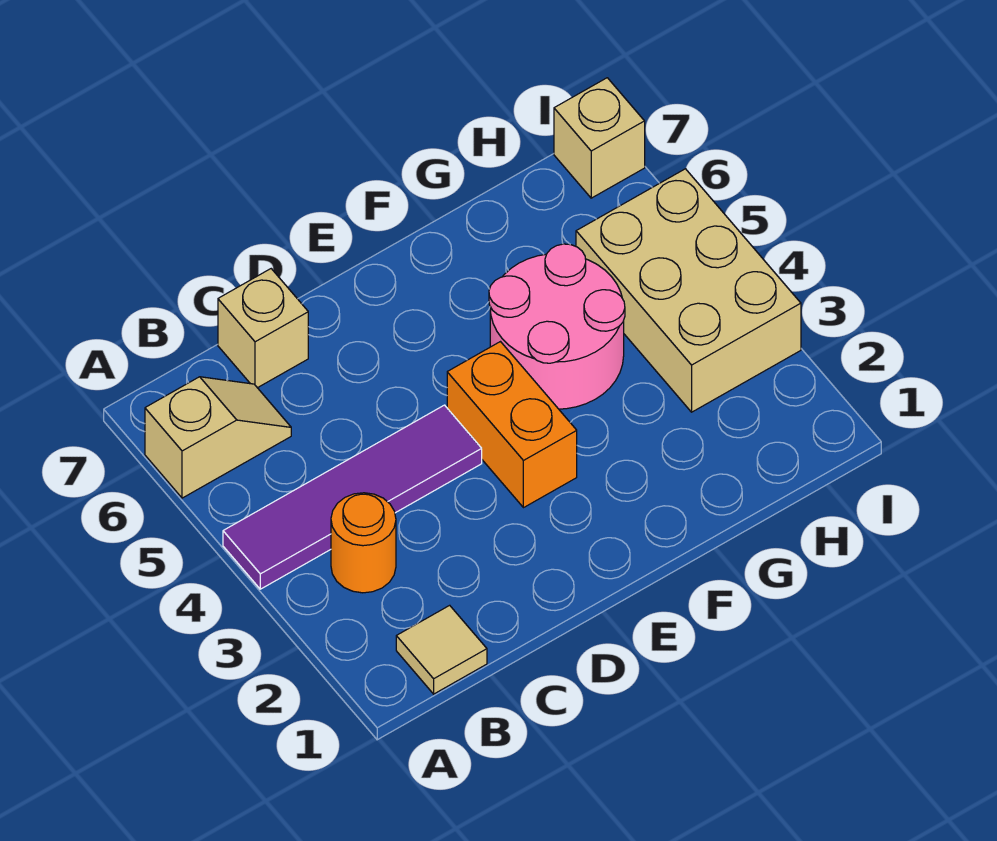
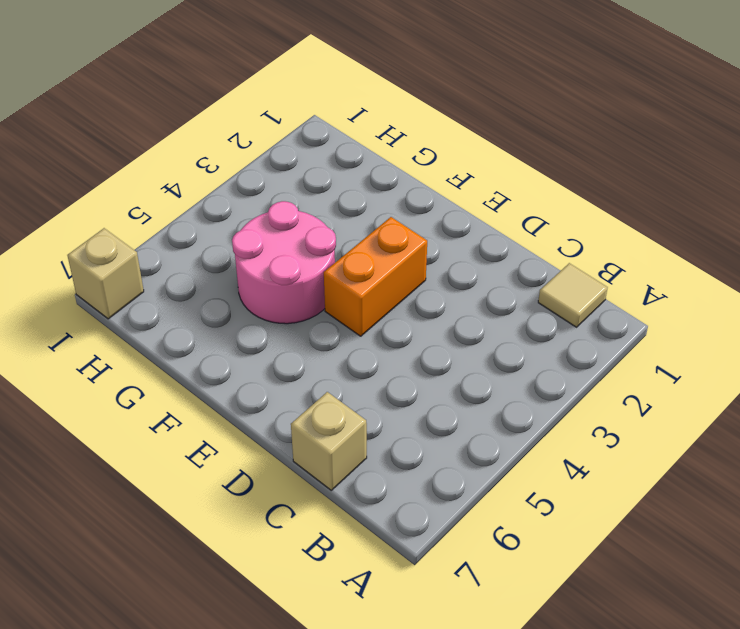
none -> purple 1x4 tile [223,405,482,589]
none -> tan 1x2 slope [145,377,291,498]

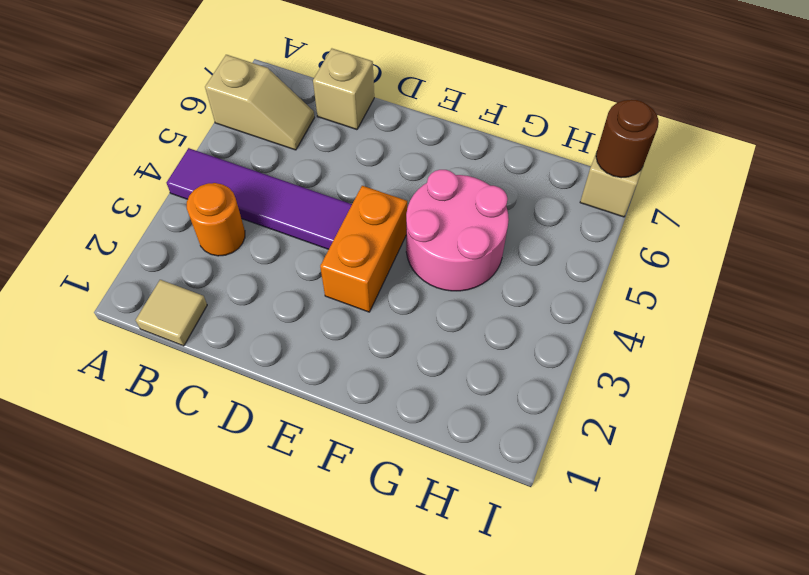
brown 1x1 round brick [596,100,659,178] -> none
none -> tan 2x3 brick [576,169,801,412]

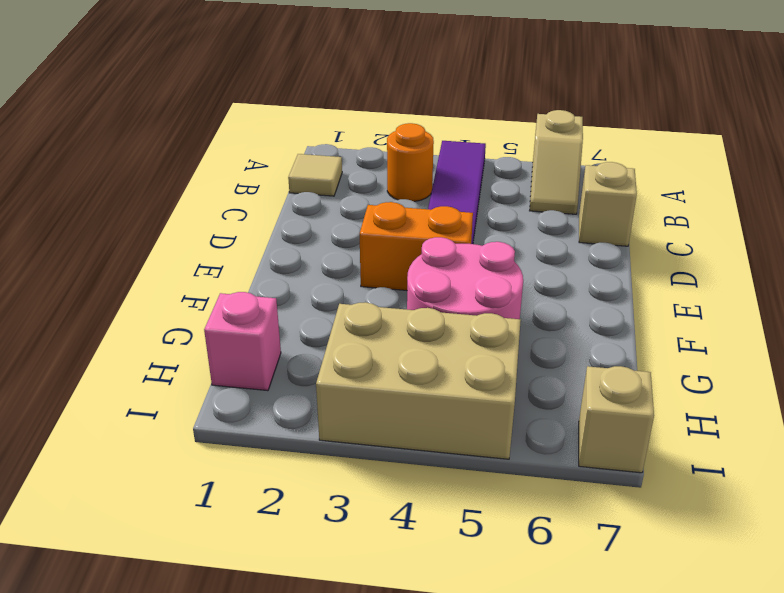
pink 1x1 brick [204,292,281,391] -> none

